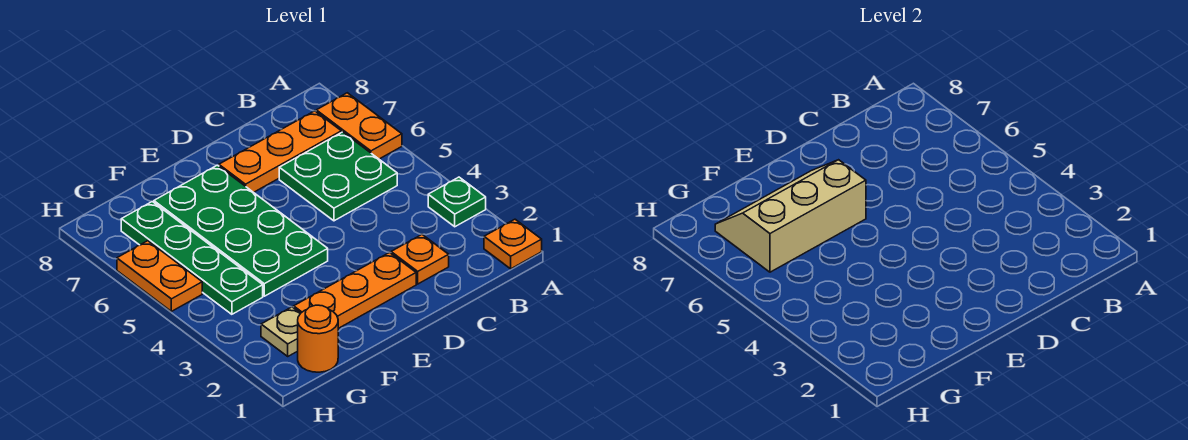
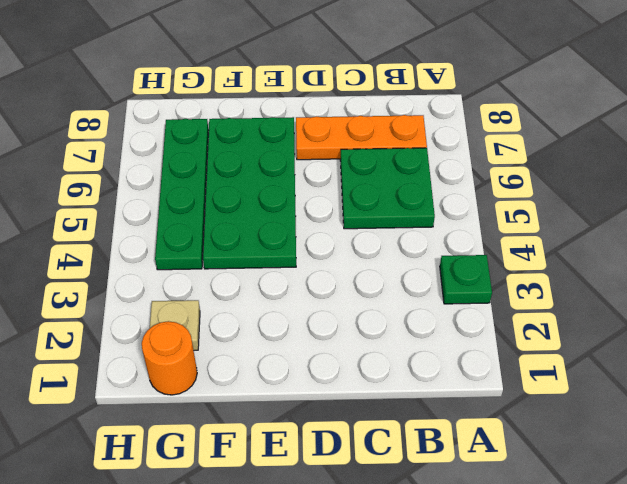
none -> orange 1x1 plate [484,219,542,269]
none -> orange 1x2 plate [316,93,402,159]
none -> orange 1x1 plate [391,234,449,284]

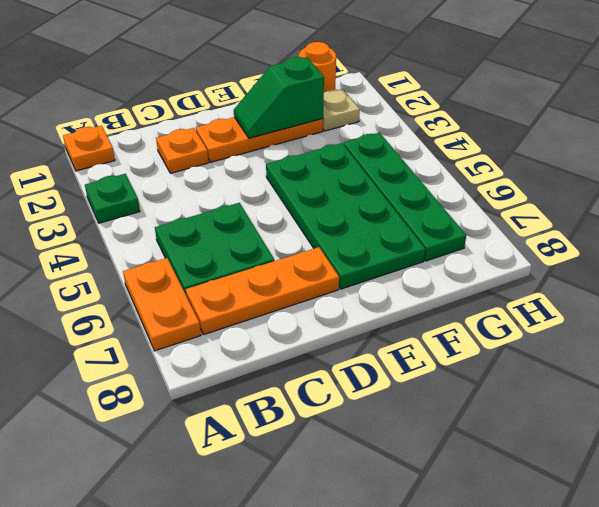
green 1x2 slope [234,57,324,138] -> none
none -> orange 1x2 plate [117,241,202,311]
none -> tan 2x3 slope [715,160,866,272]

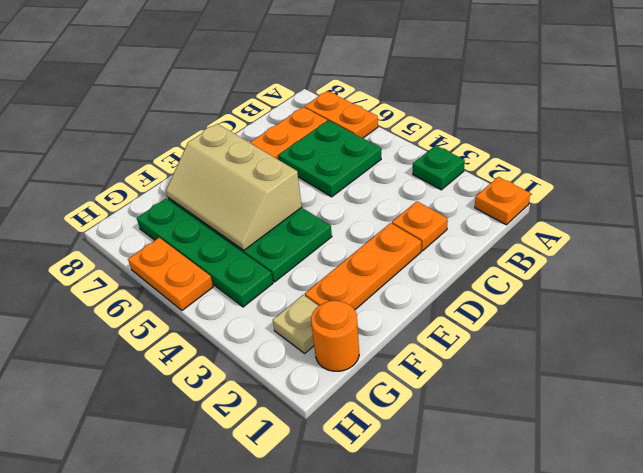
tan 2x3 slope [166,124,302,250] -> tan 2x3 slope turned to [715,160,866,272]

